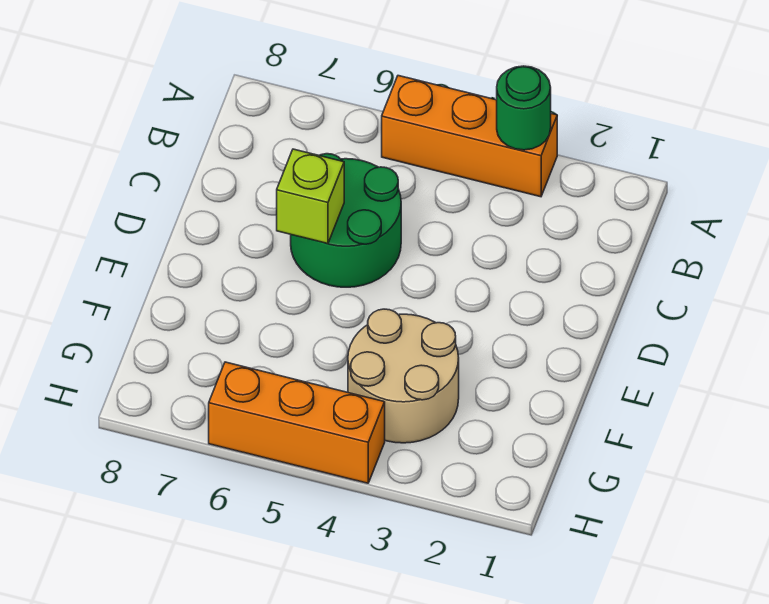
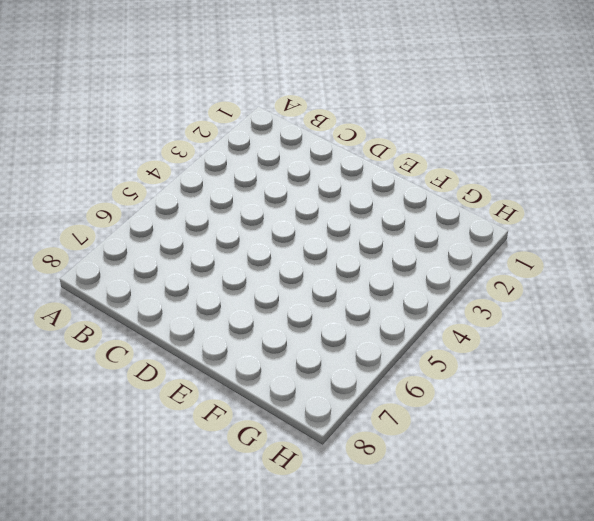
none -> orange 1x3 brick [382,76,557,197]
none -> green 2x2 round brick [291,154,401,287]

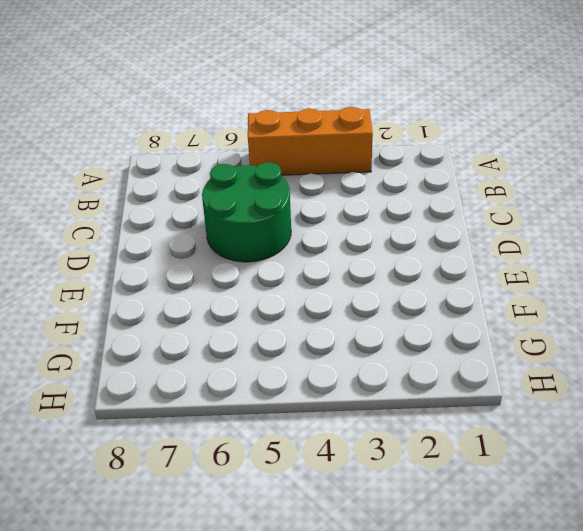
none -> tan 2x2 round brick [348,309,459,443]
none -> orange 1x3 brick [209,362,385,483]

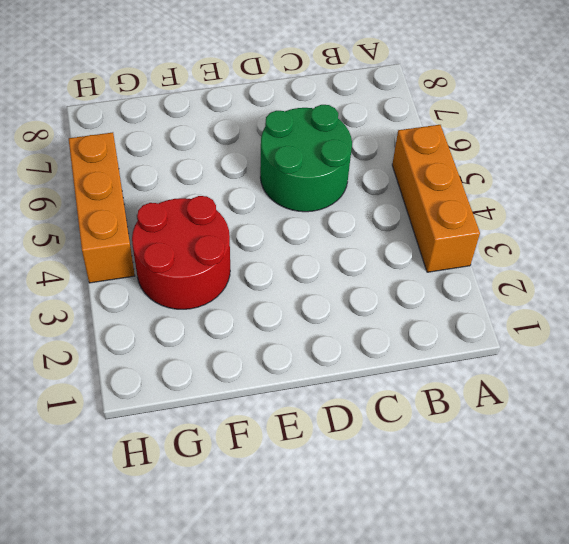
red 2x2 round brick [132,196,230,309] -> tan 2x2 round brick [348,309,459,443]
none -> green 1x1 round brick [497,66,551,150]
none -> lime 1x1 brick [277,149,344,244]

